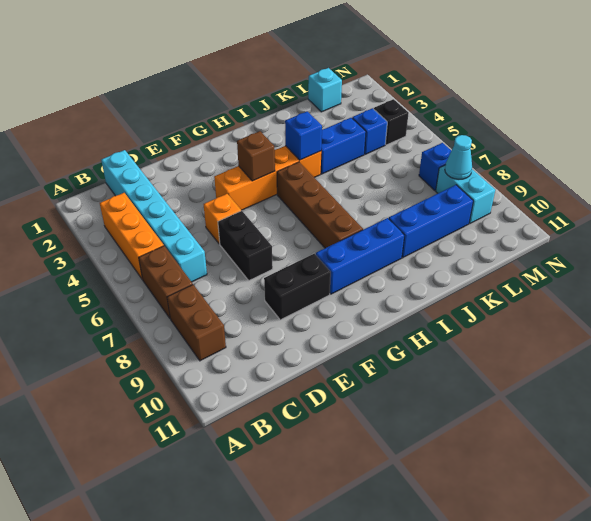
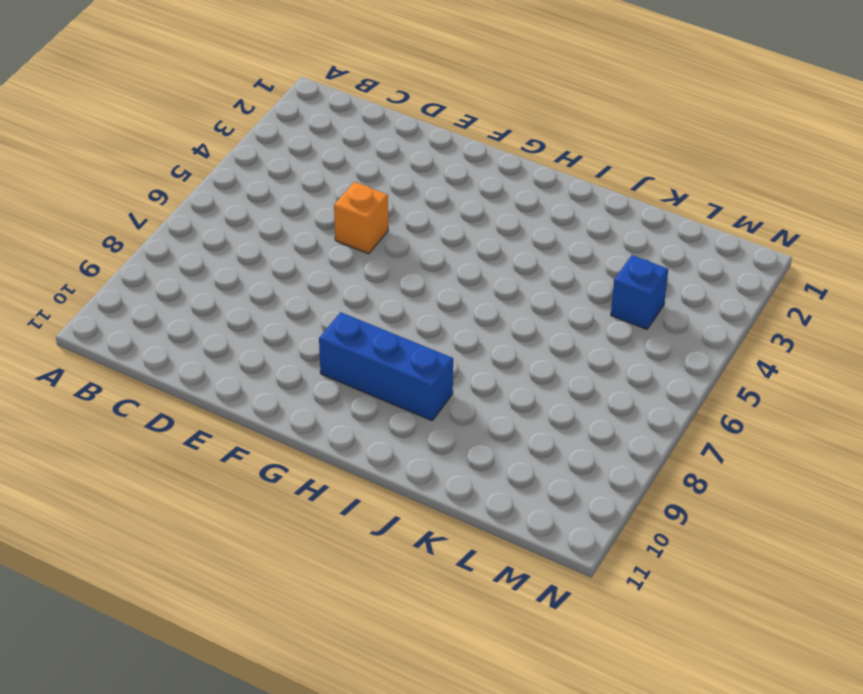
none -> orange 1x3 brick [100,193,164,280]
none -> brown 1x2 brick [139,246,193,318]
none -> brown 1x2 brick [167,285,226,361]

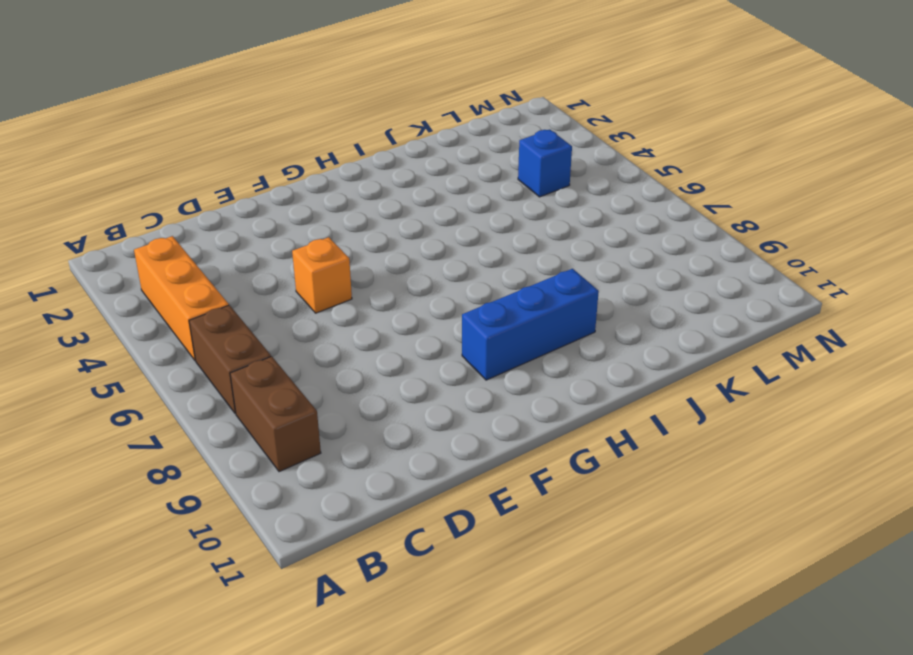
none -> cyan 1x6 brick [101,150,207,282]
none -> black 1x2 brick [218,211,273,280]
none -> black 1x2 brick [264,254,331,320]

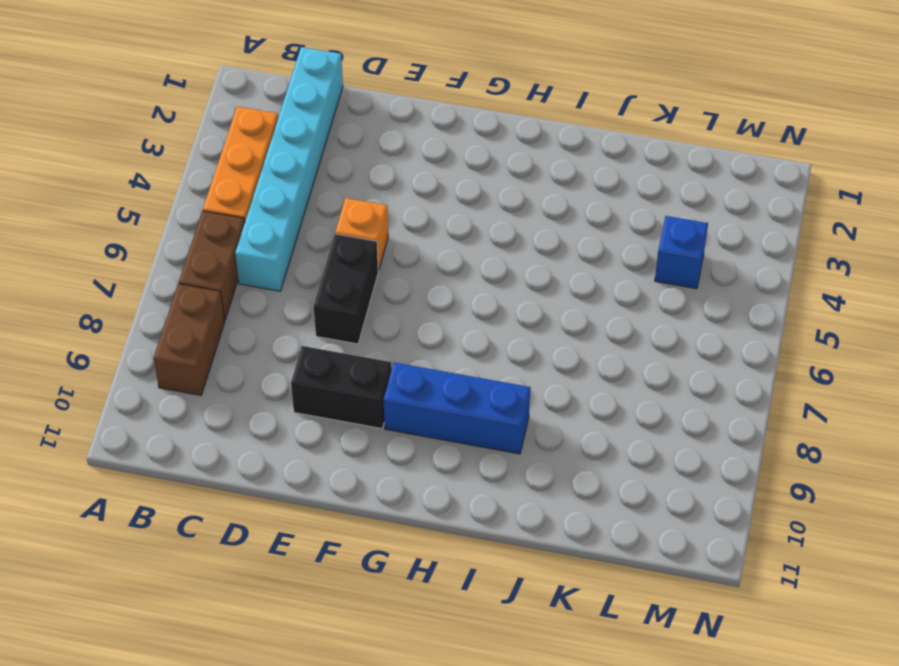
none -> orange 1x4 brick [214,146,321,210]
none -> brown 1x4 brick [277,162,363,248]
none -> blue 1x2 brick [321,118,366,174]

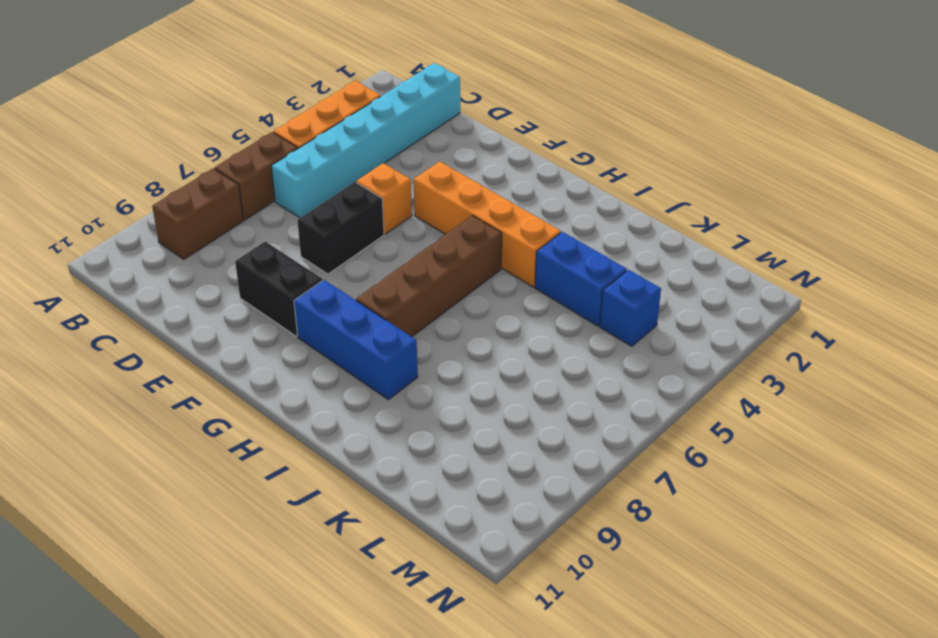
none -> blue 1x3 brick [389,185,473,258]
none -> cyan 1x1 brick [308,68,342,112]
none -> black 1x1 brick [374,99,409,145]

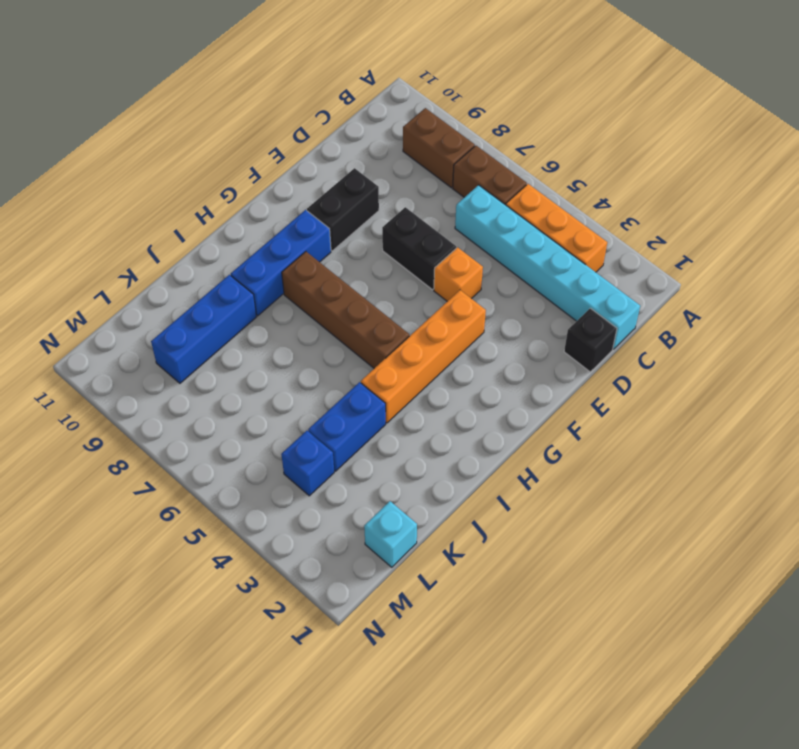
black 1x1 brick [564,308,617,372] -> black 1x1 brick moved to [374,99,409,145]
none -> blue 1x1 brick [419,143,451,191]
none -> cyan 1x2 brick [436,165,495,223]
none -> brown 1x1 brick [237,131,275,181]

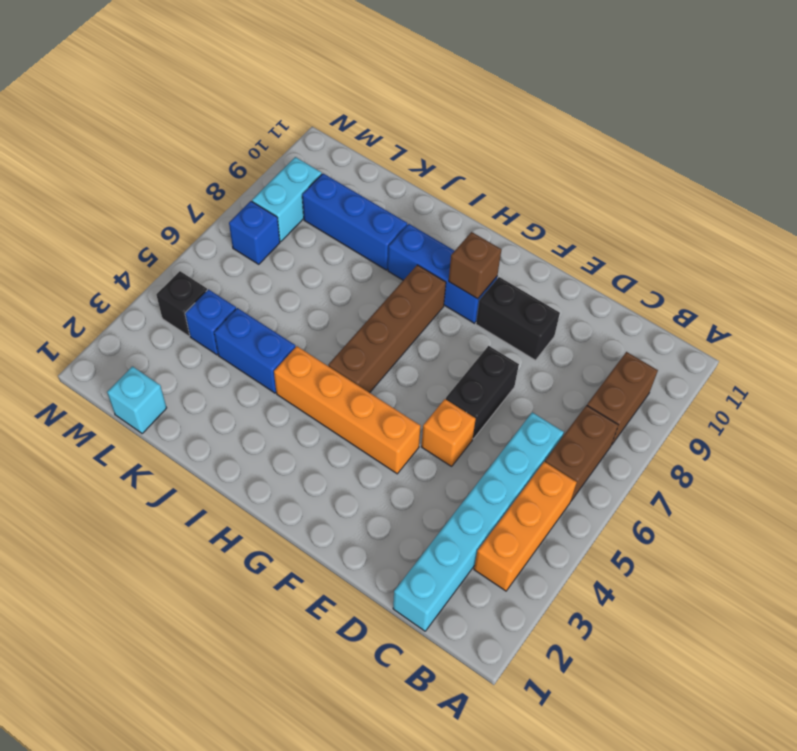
brown 1x1 brick [449,232,501,299] -> brown 1x1 brick moved to [237,131,275,181]
none -> blue 1x1 brick [285,111,322,160]
none -> cyan 1x1 cone [445,135,472,179]

